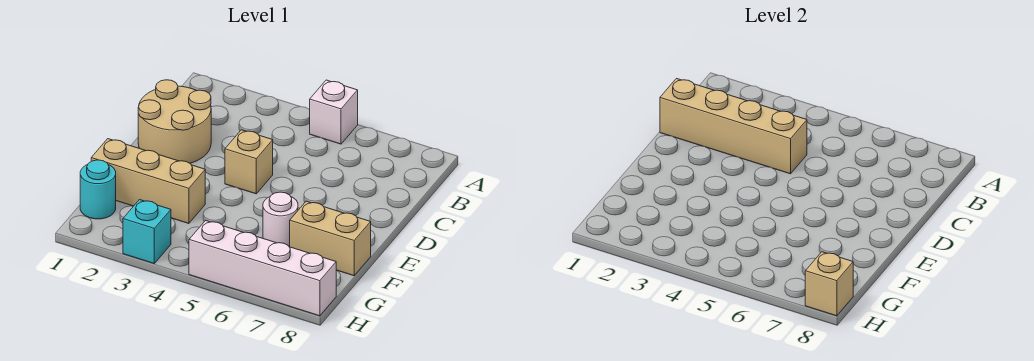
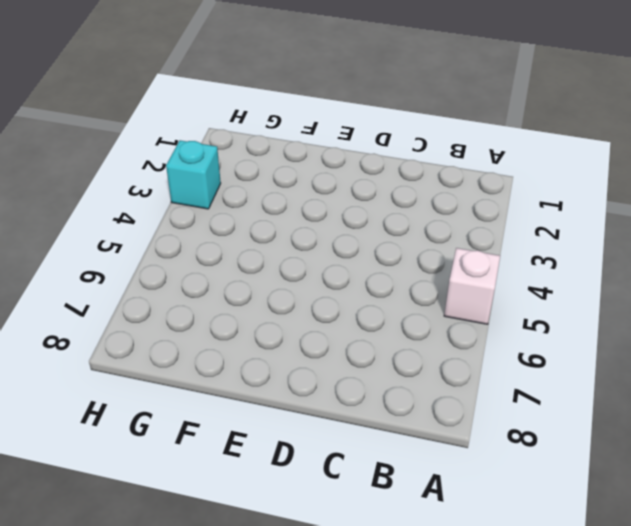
none -> tan 2x2 round brick [138,80,211,163]
none -> tan 1x1 brick [225,130,273,194]

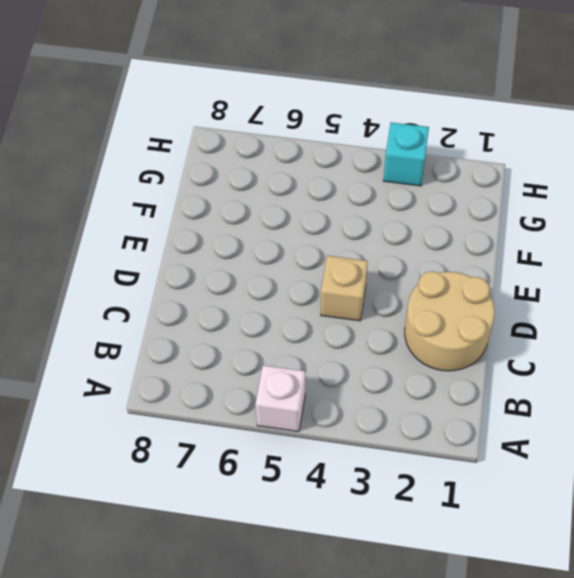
none -> tan 1x3 brick [91,139,205,224]
none -> white 1x1 round brick [263,192,298,247]

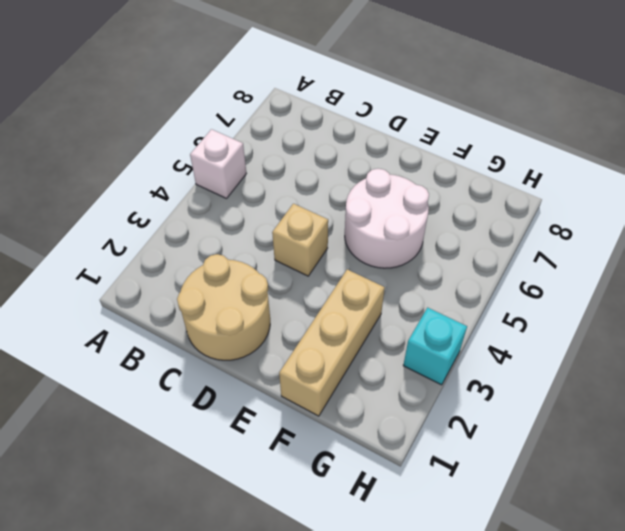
white 2x2 round brick [345,169,429,268] -> white 1x1 round brick [263,192,298,247]
none -> tan 1x2 brick [290,201,371,276]
none -> cyan 1x1 round brick [80,160,116,219]

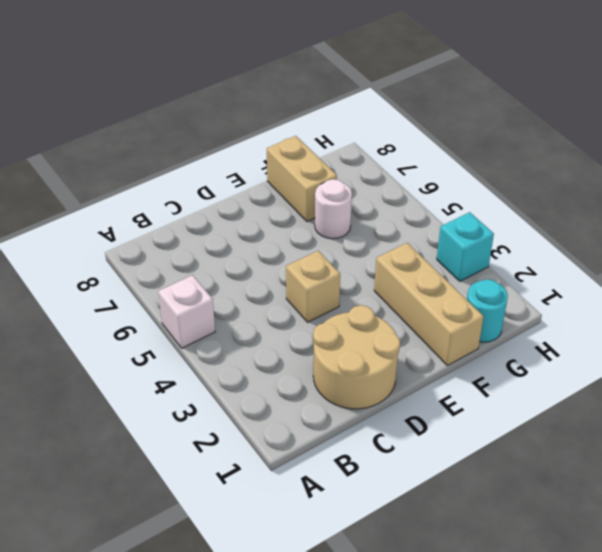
none -> white 1x4 brick [189,220,336,316]
none -> tan 1x4 brick [660,79,807,174]

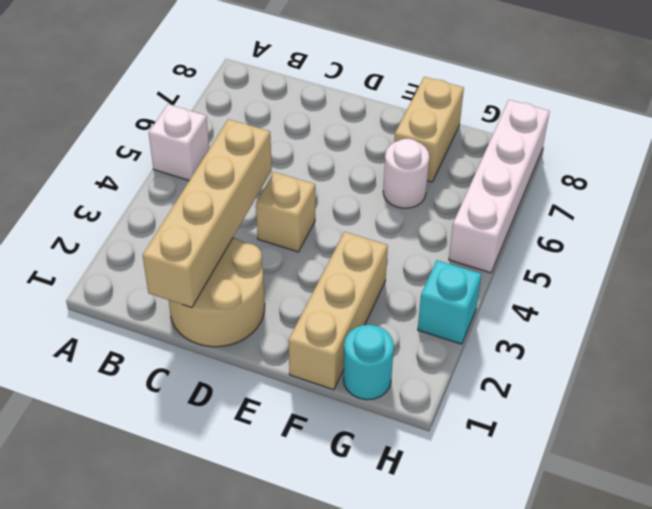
none -> tan 1x1 brick [805,252,853,316]

